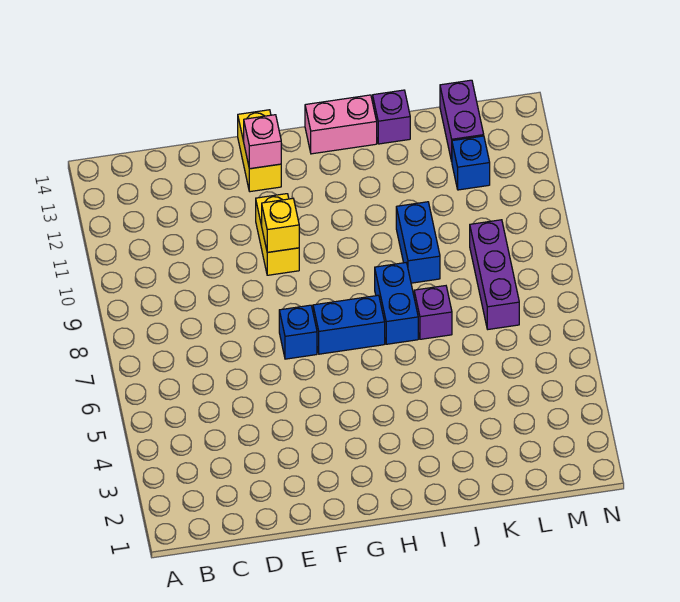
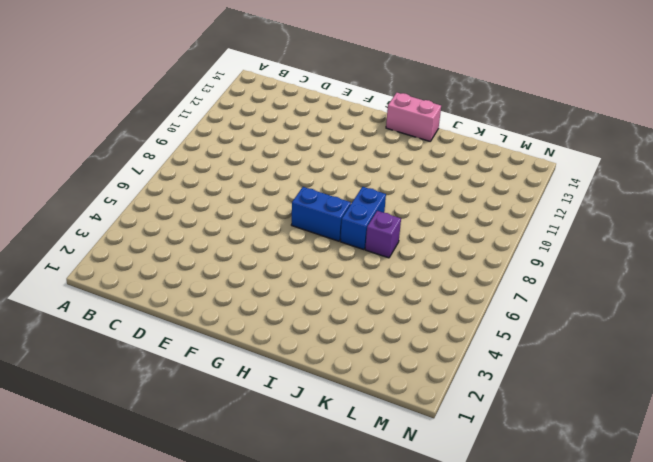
none -> blue 1x1 brick [279,305,317,359]
none -> yellow 1x2 brick [256,194,299,275]
none -> yellow 1x2 brick [238,110,281,192]

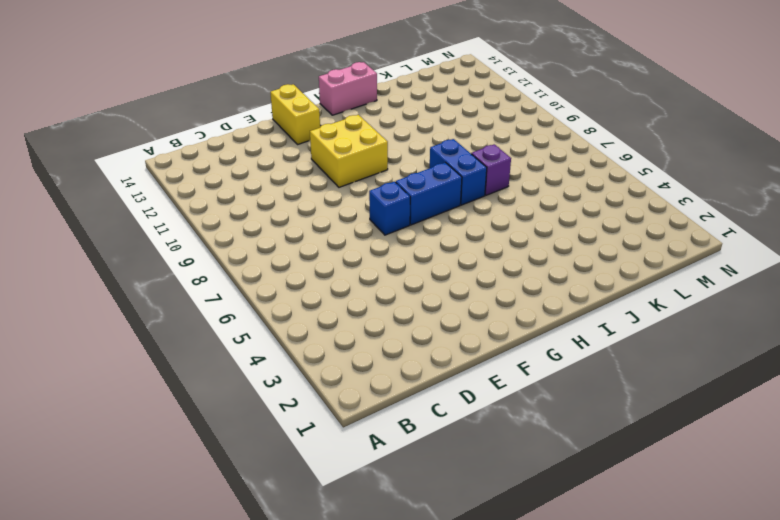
yellow 2x2 brick [310,115,388,187] -> yellow 1x2 brick [256,194,299,275]
none -> blue 1x2 brick [396,202,440,283]
none -> purple 1x1 brick [373,90,410,144]
none -> purple 1x3 brick [470,220,519,329]

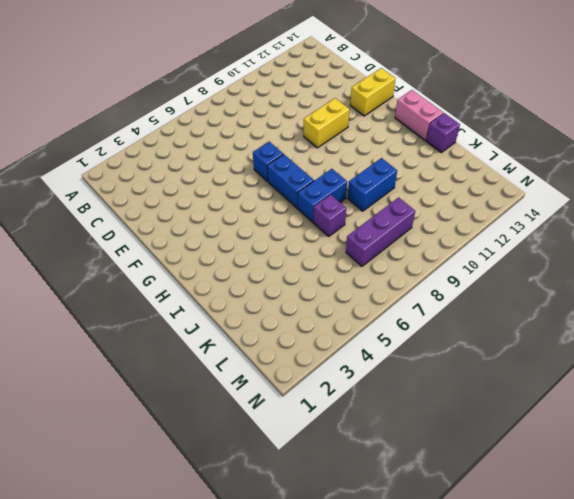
none -> blue 1x1 brick [452,136,490,190]
none -> purple 1x2 brick [440,80,484,161]
none -> yellow 1x1 brick [262,199,299,252]

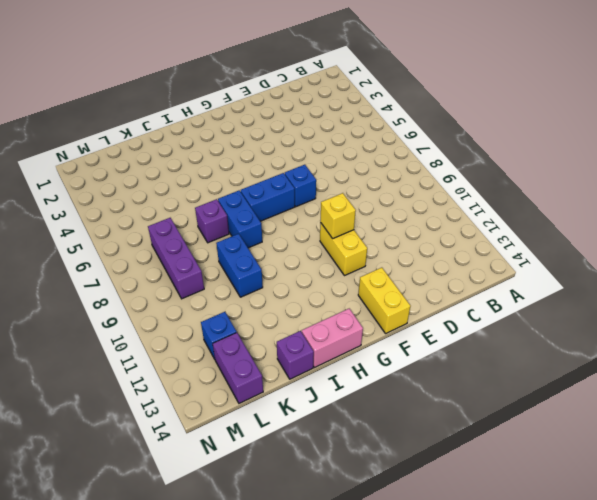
none -> pink 1x1 brick [244,115,281,169]

